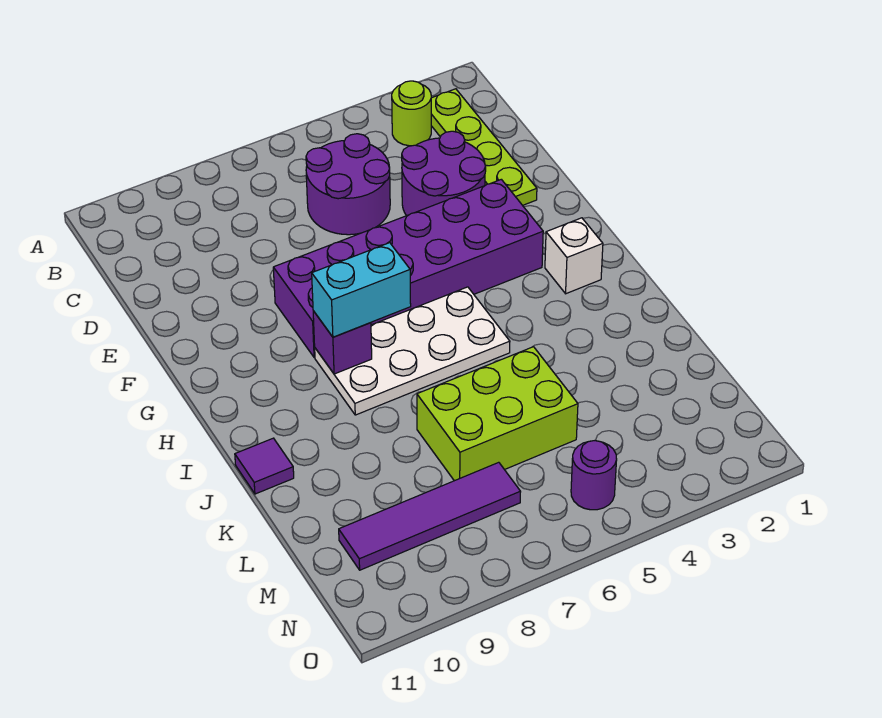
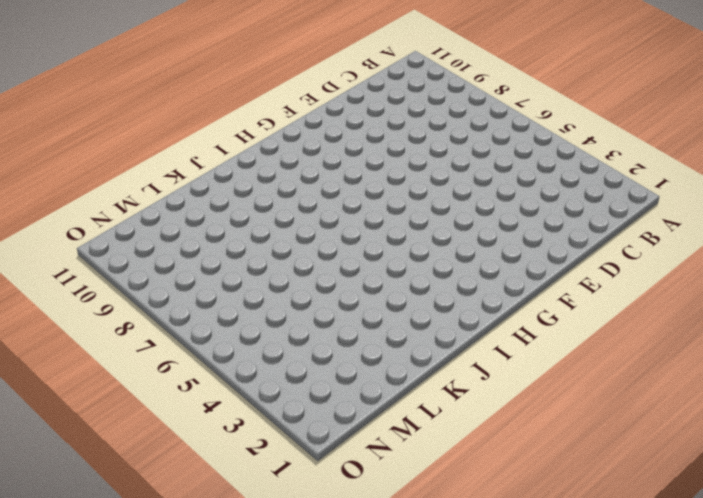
none -> lime 1x4 plate [431,89,537,205]
none -> lime 1x1 round brick [392,81,431,146]
none -> purple 2x2 round brick [306,134,390,235]

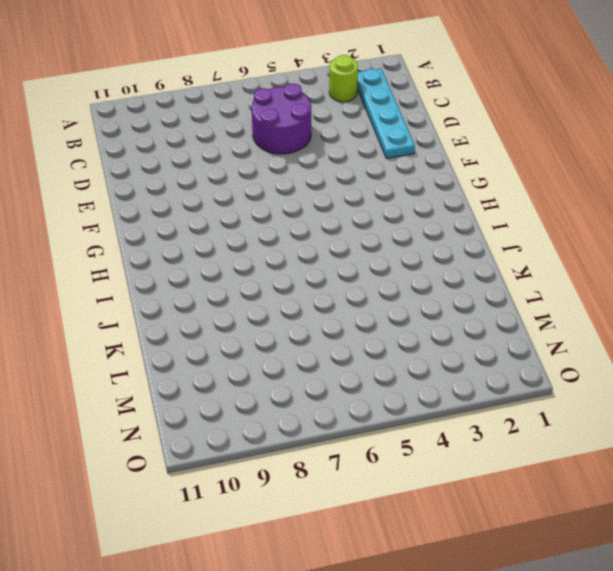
cyan 1x4 plate [357,68,415,159] -> lime 1x4 plate [431,89,537,205]
none -> purple 2x2 round brick [402,131,486,216]
none -> purple 2x6 brick [273,179,543,358]
none -> white 1x1 brick [545,218,603,294]

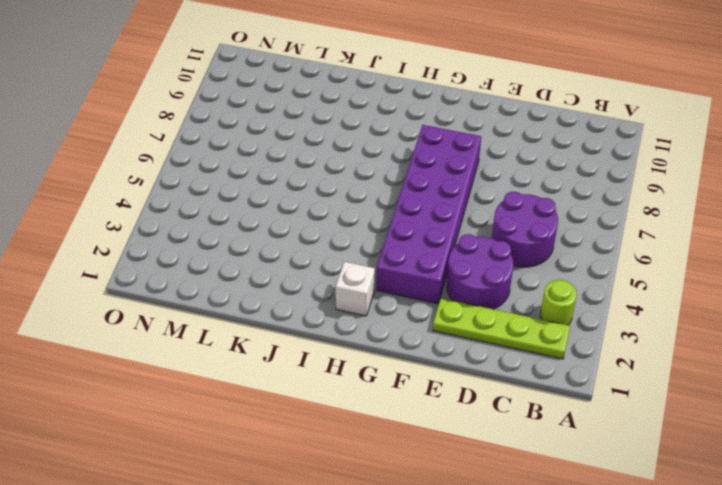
none -> white 2x4 plate [315,287,510,415]
none -> purple 1x1 tile [235,438,294,494]
none -> lime 2x3 brick [417,347,578,481]

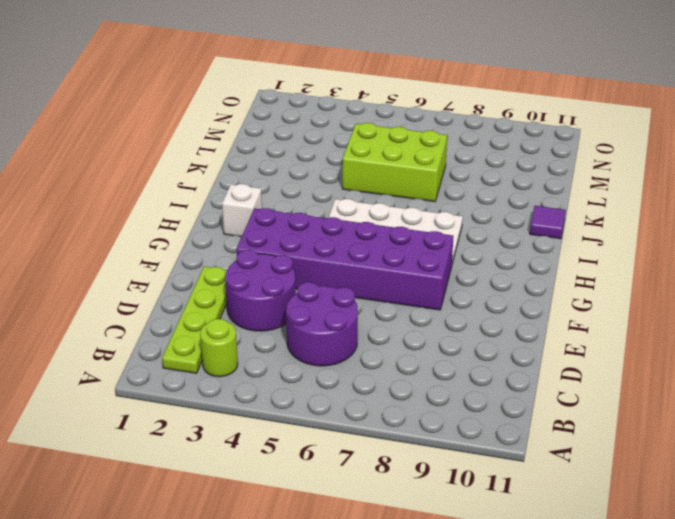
none -> purple 1x4 tile [339,462,521,570]
none -> purple 1x1 round brick [571,441,617,510]
none -> purple 1x1 brick [313,311,372,374]

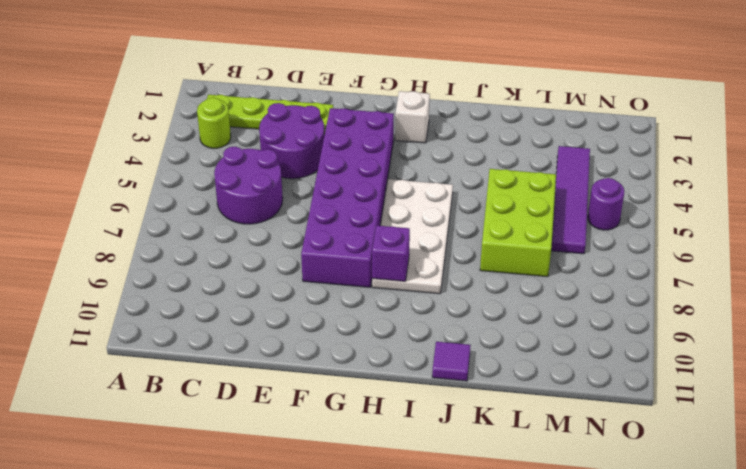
purple 1x4 tile [551,146,590,254] -> purple 1x4 tile moved to [339,462,521,570]
none -> cyan 1x2 brick [312,243,411,337]

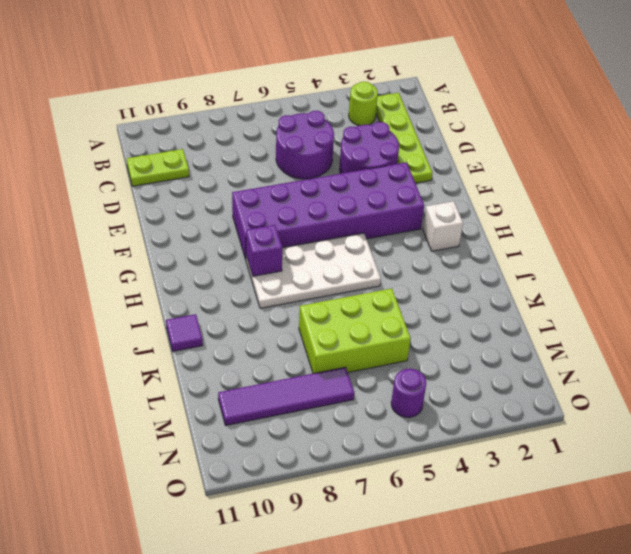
lime 1x2 plate [127,149,189,186] -> none
none -> cyan 1x2 brick [312,243,411,337]

